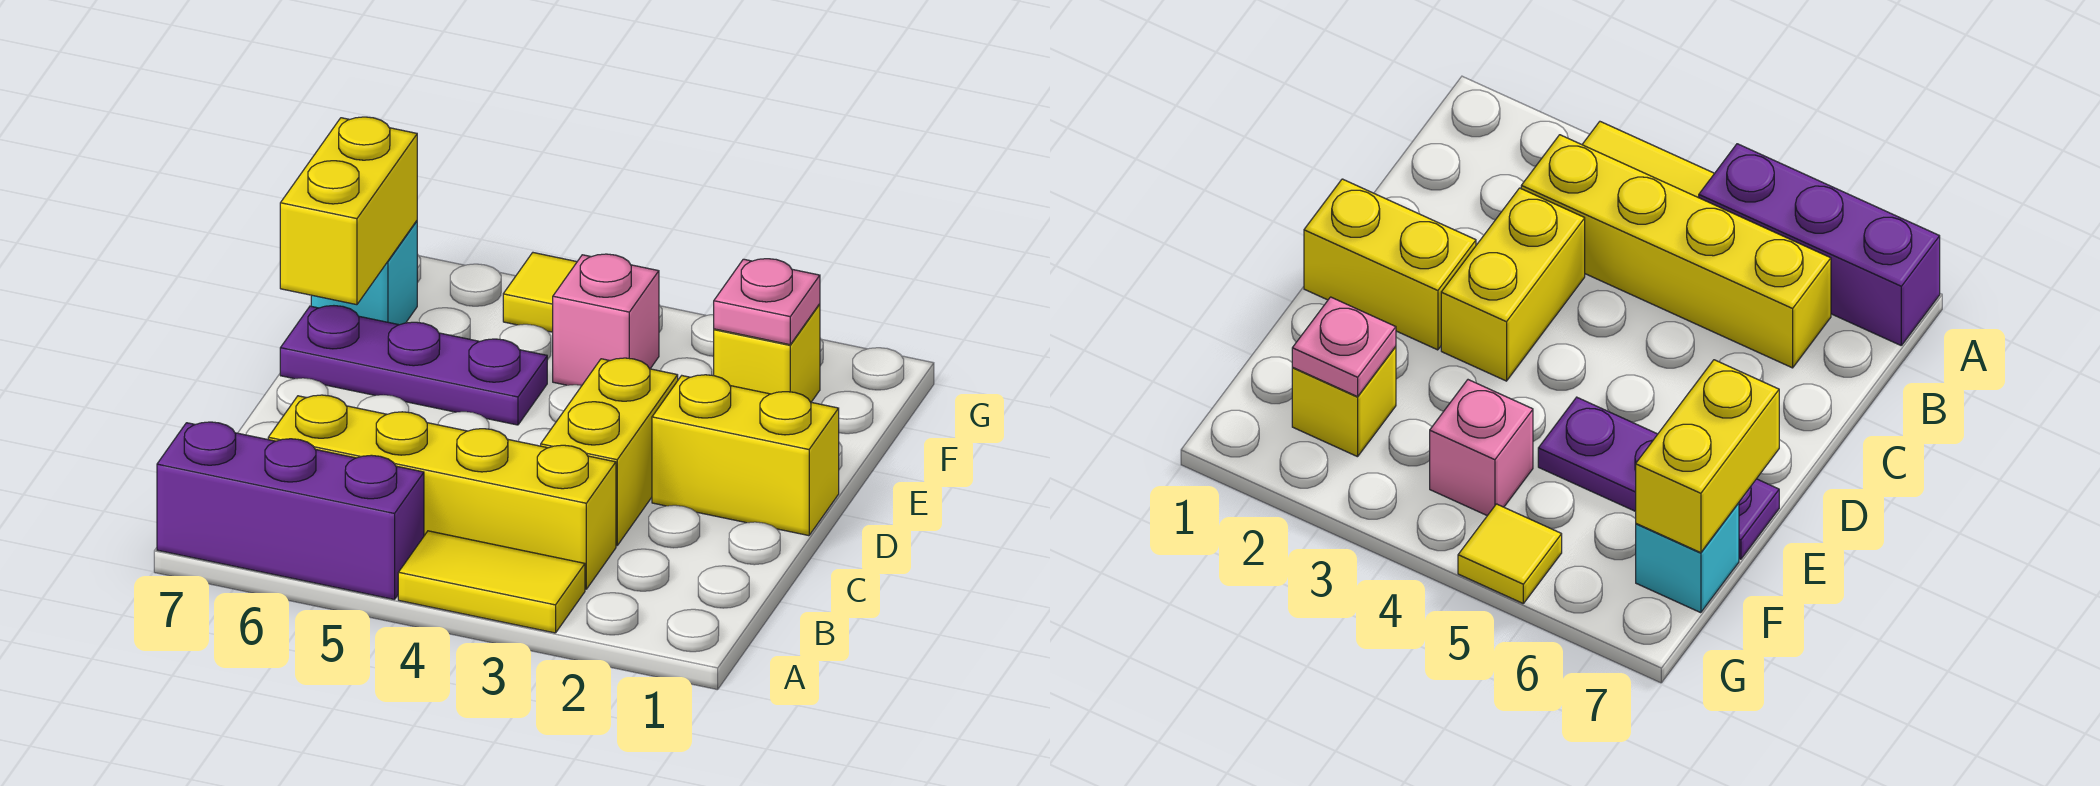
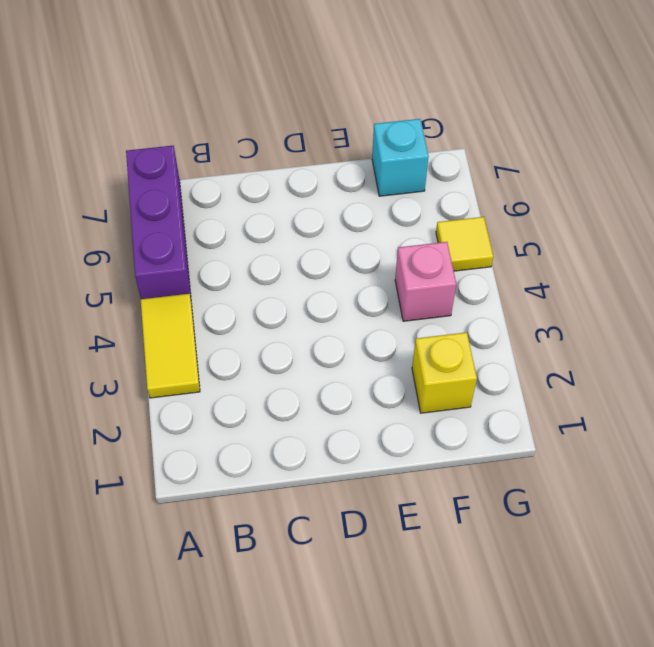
none -> yellow 1x4 brick [268,395,616,589]
none -> yellow 1x2 brick [541,358,678,546]
none -> yellow 1x2 brick [652,375,839,536]

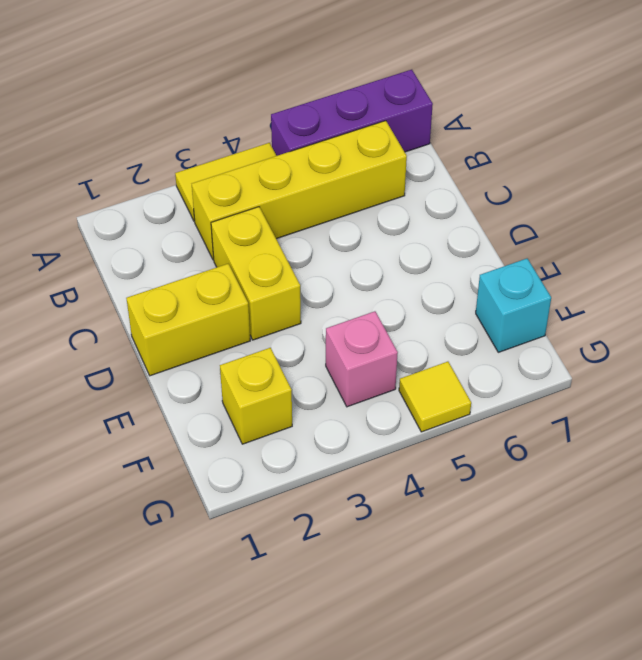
none -> purple 1x3 plate [280,306,547,425]
none -> yellow 1x2 brick [280,117,417,305]
none -> pink 1x1 plate [714,259,820,345]

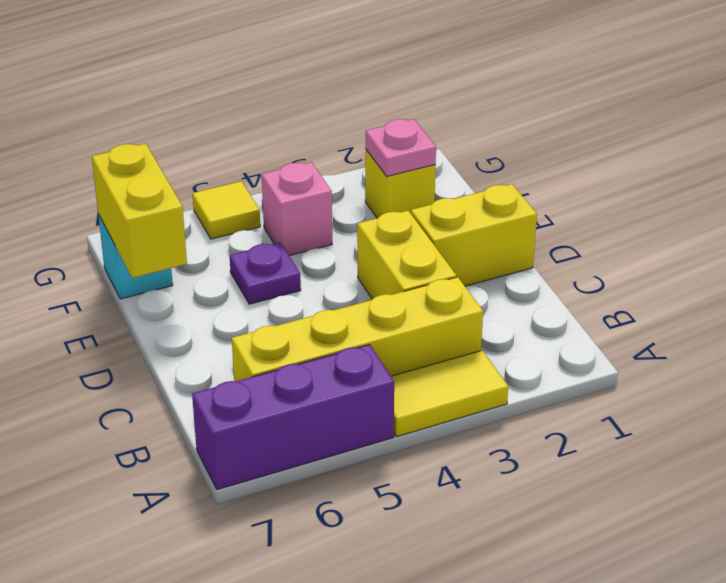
purple 1x1 plate [230,242,301,304] -> purple 1x3 plate [280,306,547,425]

